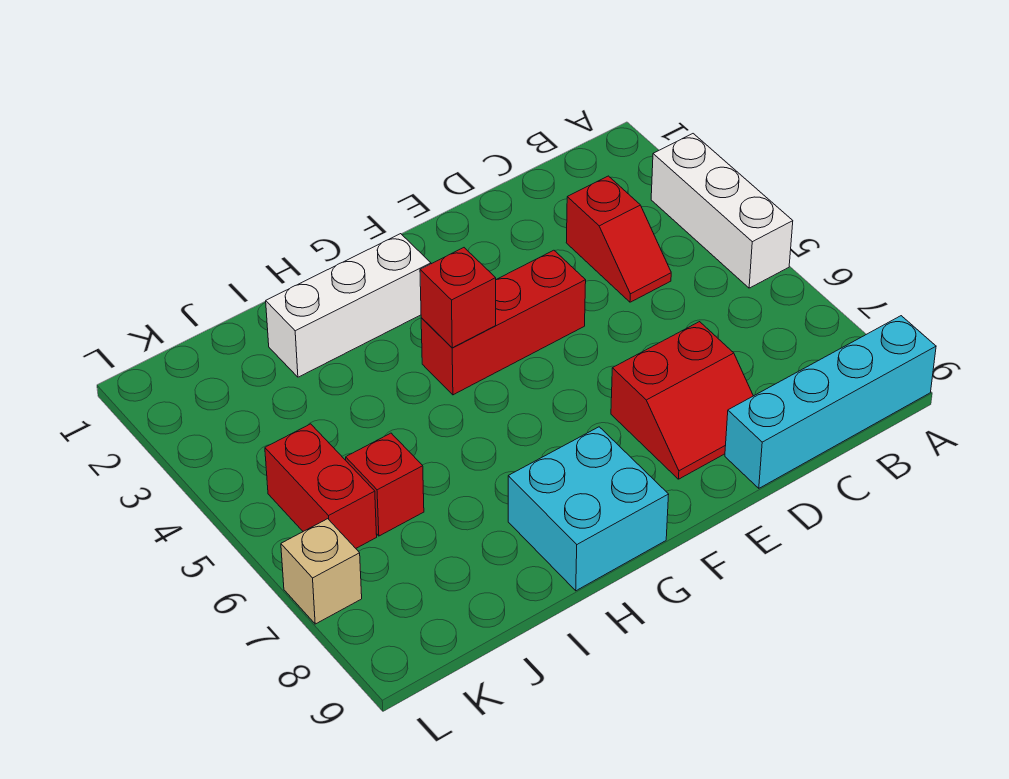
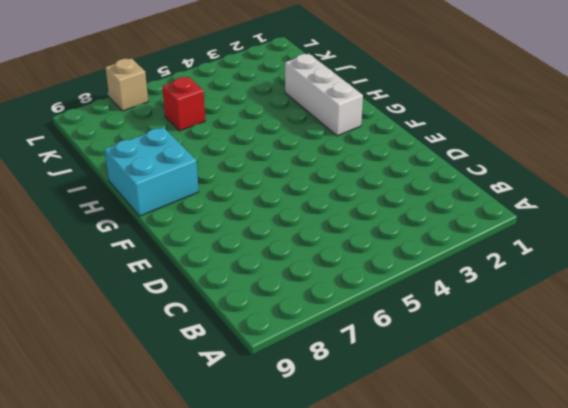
none -> white 1x3 brick [651,134,793,288]
none -> cyan 1x4 brick [725,316,936,488]

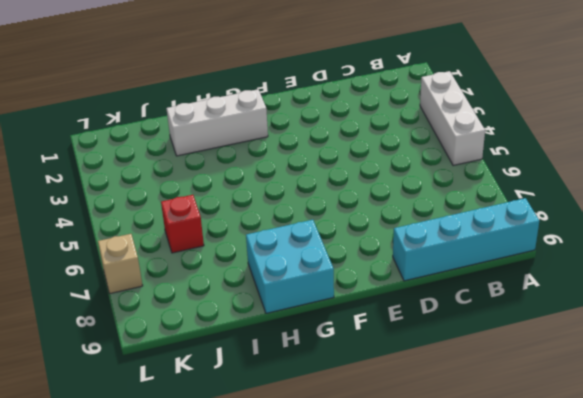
none -> red 1x2 slope [566,176,671,302]
none -> red 2x2 slope [611,322,753,479]

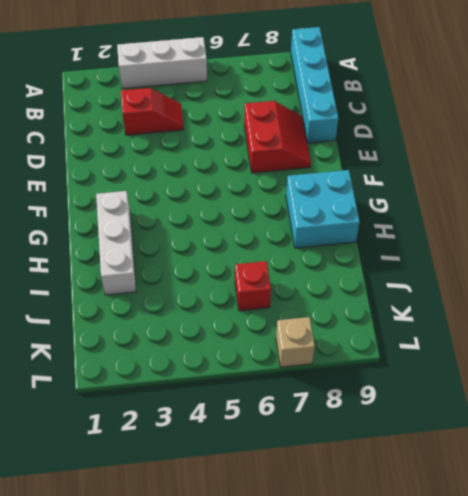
none -> red 1x3 brick [421,250,586,395]
none -> red 1x2 brick [265,424,377,548]

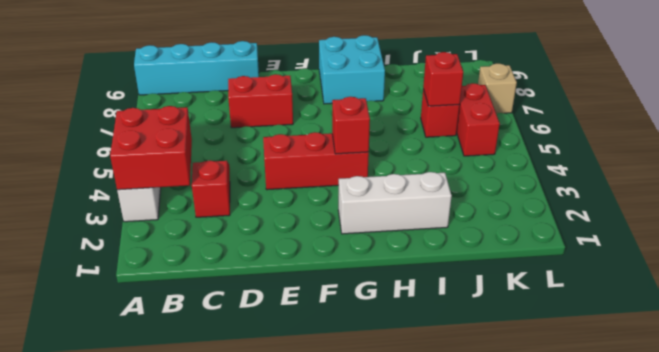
red 2x2 brick [110,106,192,190] -> none
red 1x1 brick [423,52,463,106] -> none

